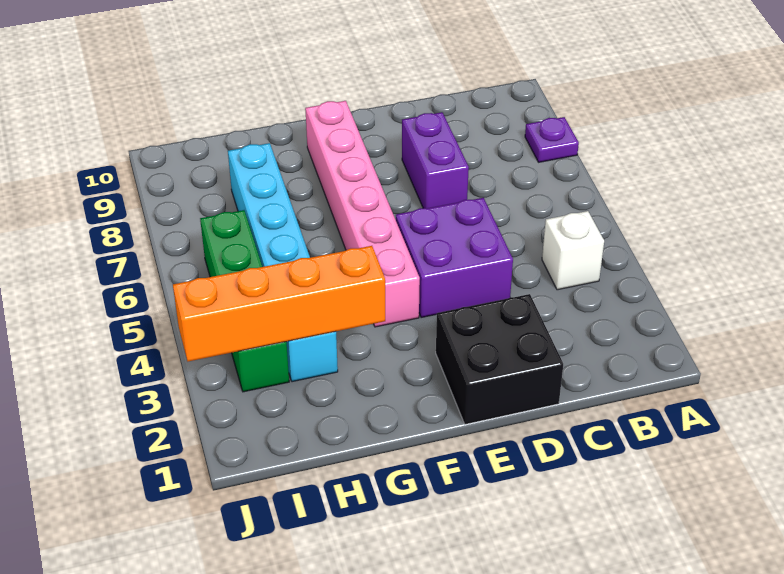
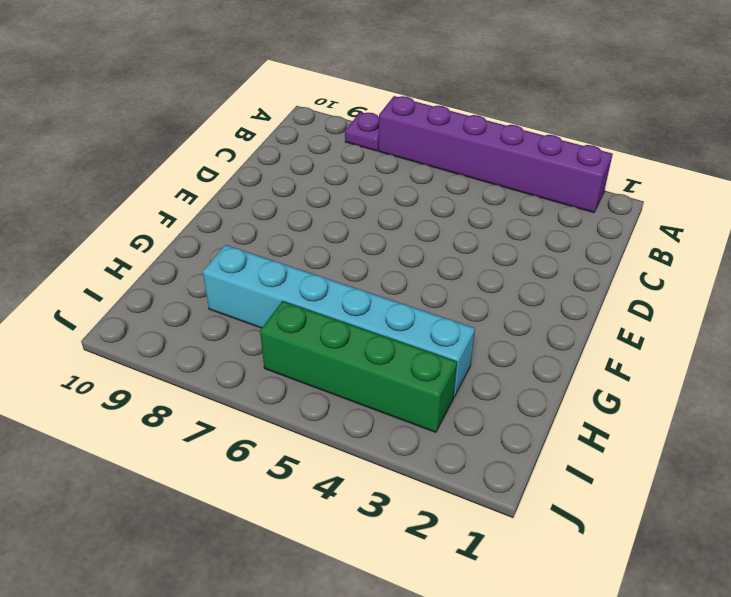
purple 1x6 brick [379,96,613,213] -> none
none -> white 1x1 brick [542,211,604,290]
none -> black 2x2 brick [436,294,563,424]

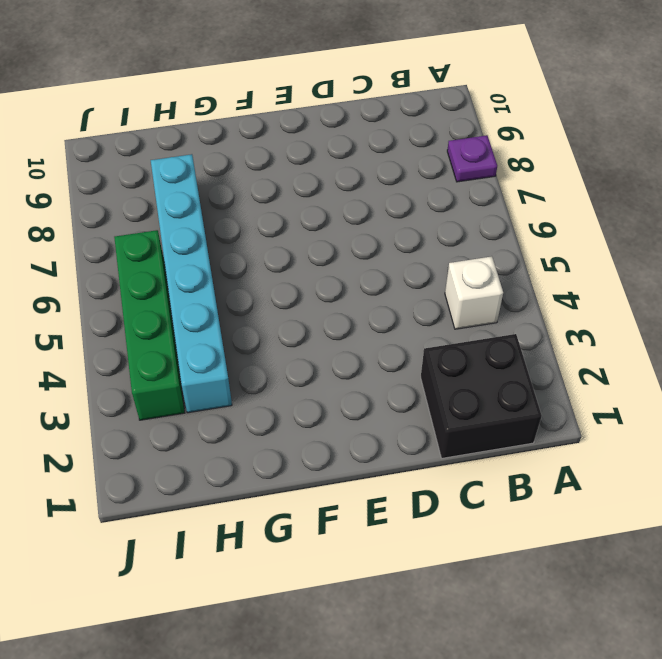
black 2x2 brick [421,334,542,458] -> black 2x2 brick moved to [436,294,563,424]
none -> purple 2x2 brick [396,198,513,318]
none -> purple 1x2 brick [402,112,469,208]

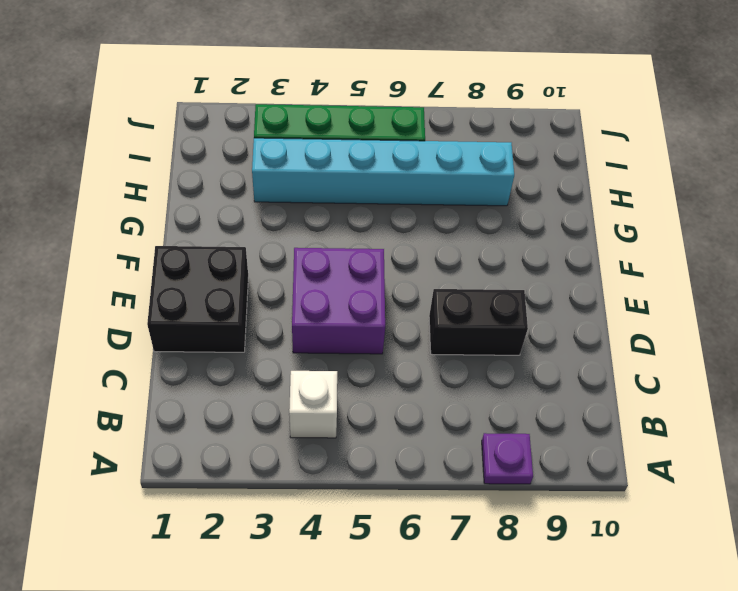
black 1x2 brick [429,289,528,355] -> purple 1x2 brick [402,112,469,208]
none -> pink 1x6 brick [305,101,420,327]
none -> orange 1x4 brick [173,246,385,361]

